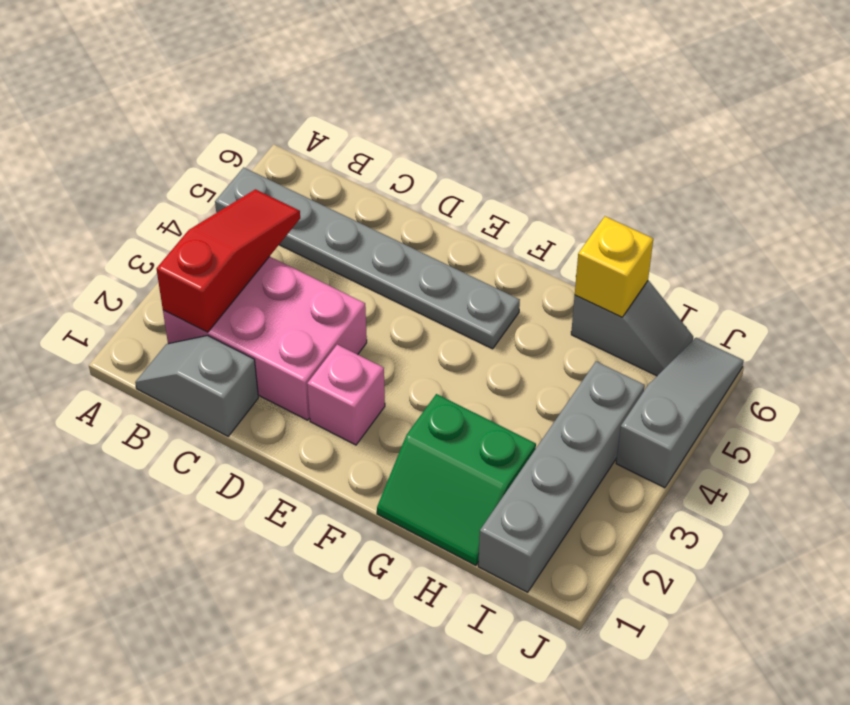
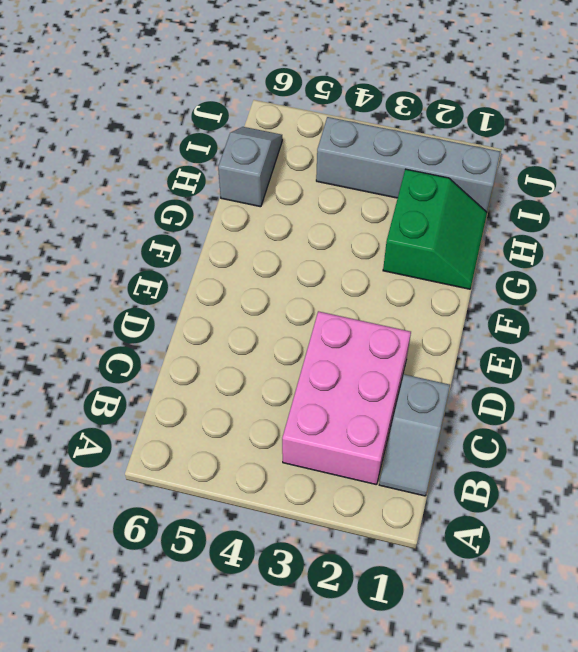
none -> grey 1x6 plate [215,167,520,349]
none -> pink 1x1 brick [307,345,385,445]

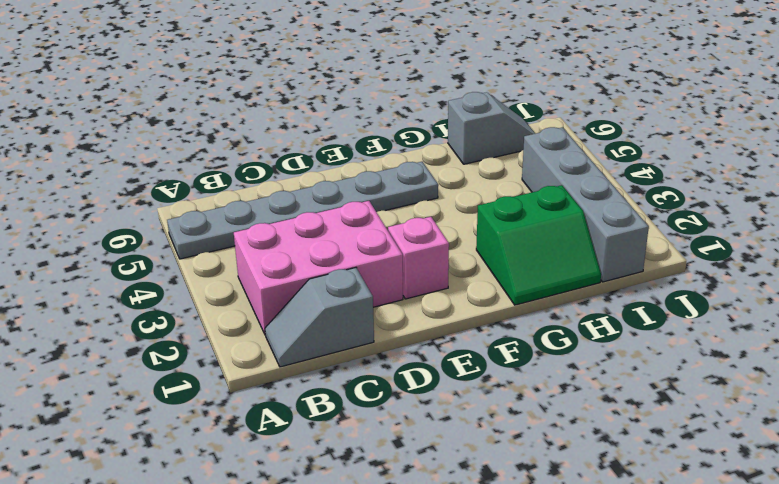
none -> grey 1x3 slope [616,338,744,488]
none -> red 1x3 slope [157,189,300,332]

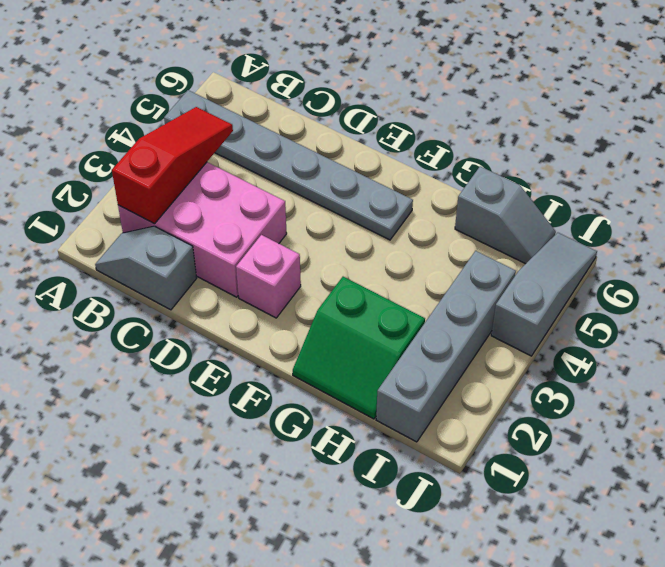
none -> yellow 1x1 brick [575,216,653,317]

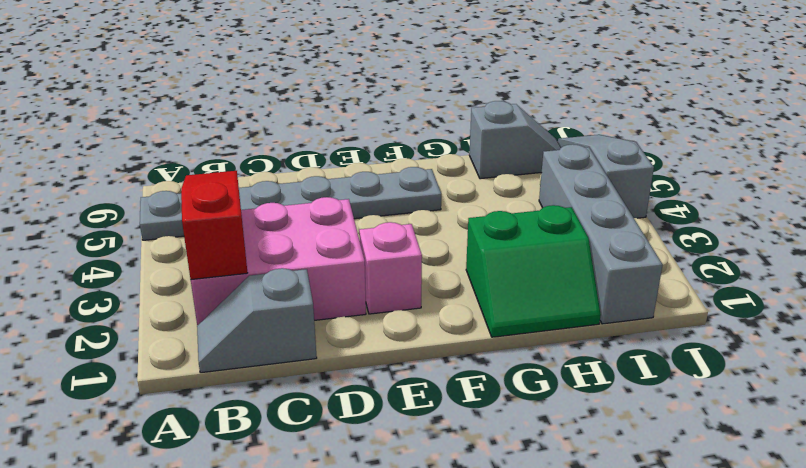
none -> yellow 1x1 brick [575,216,653,317]

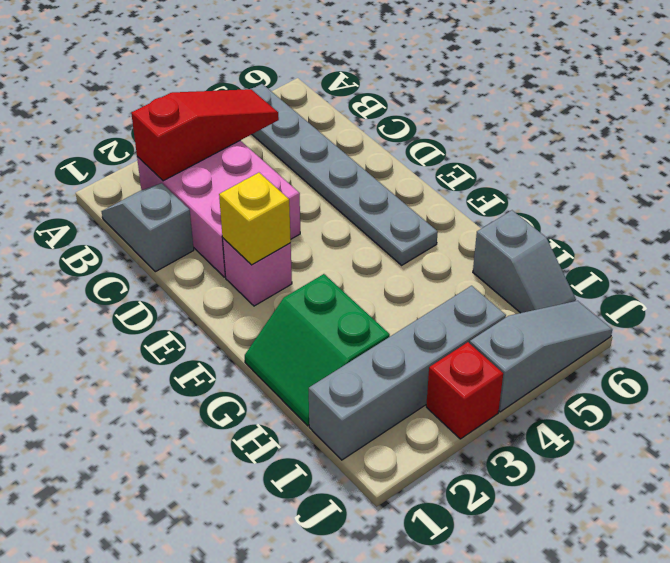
yellow 1x1 brick [219,173,291,265] -> yellow 1x1 brick moved to [575,216,653,317]
red 1x1 brick [426,342,503,439] -> none

